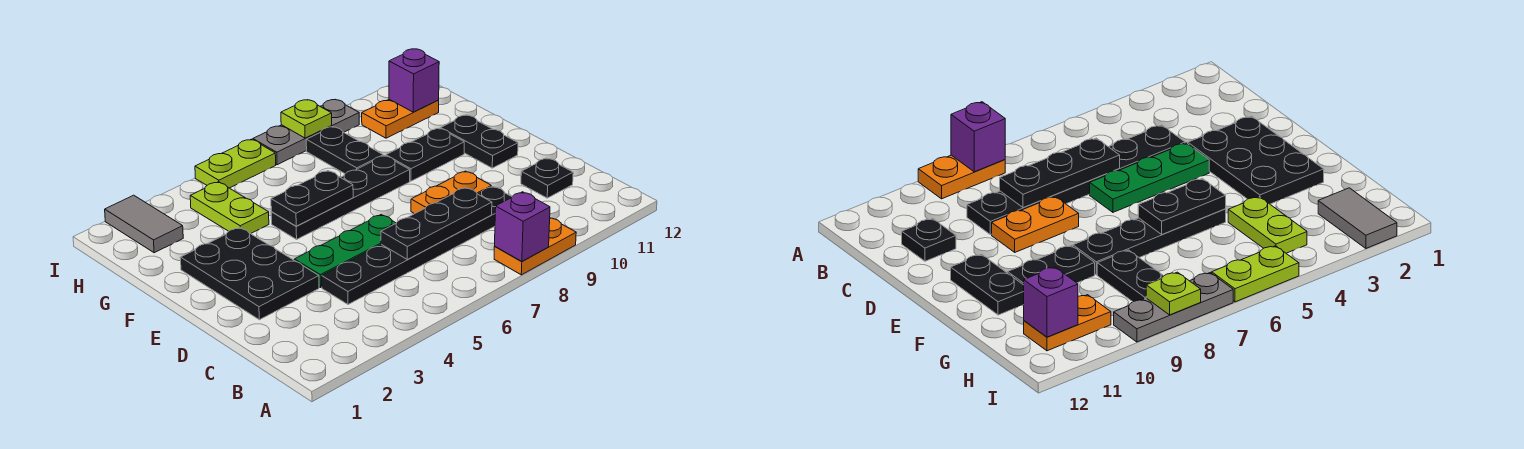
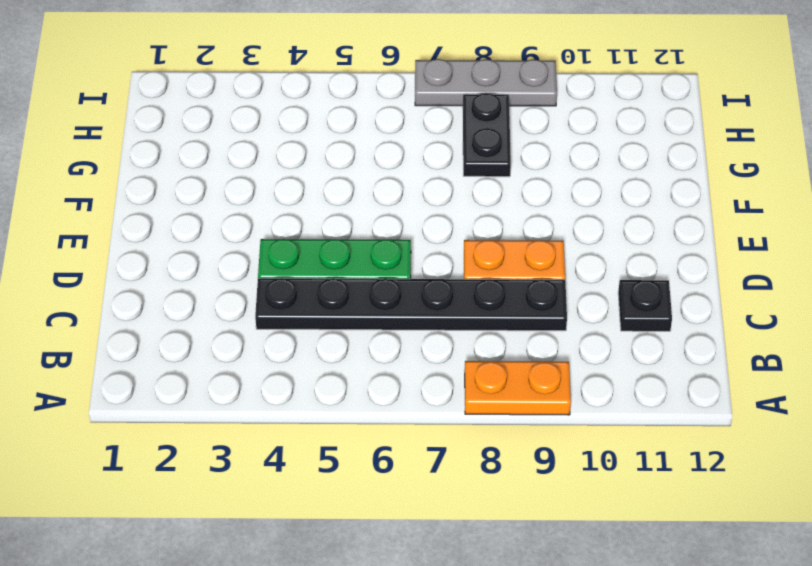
none -> black 2x3 plate [180,228,319,320]
none -> black 1x2 plate [441,115,518,168]
none -> black 1x4 plate [271,156,410,239]

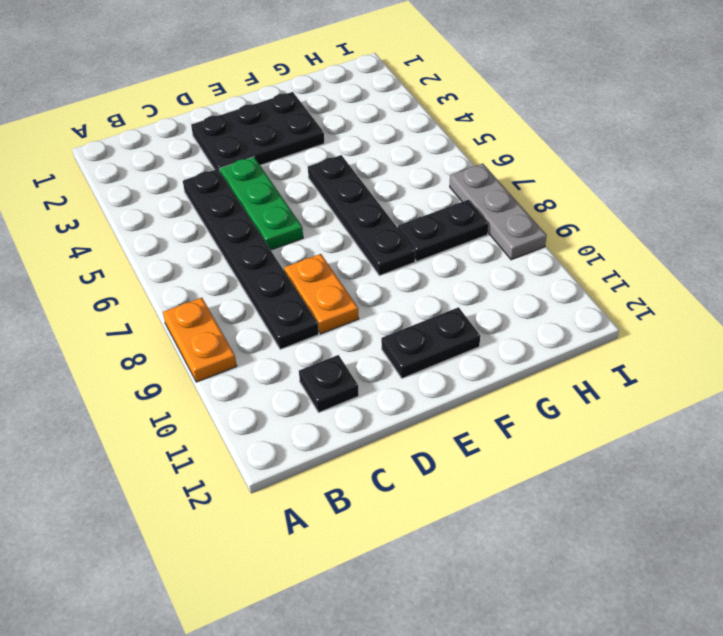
none -> black 1x2 plate [386,128,464,181]
none -> lime 1x2 plate [190,182,269,234]
none -> grey 1x2 tile [105,195,183,253]

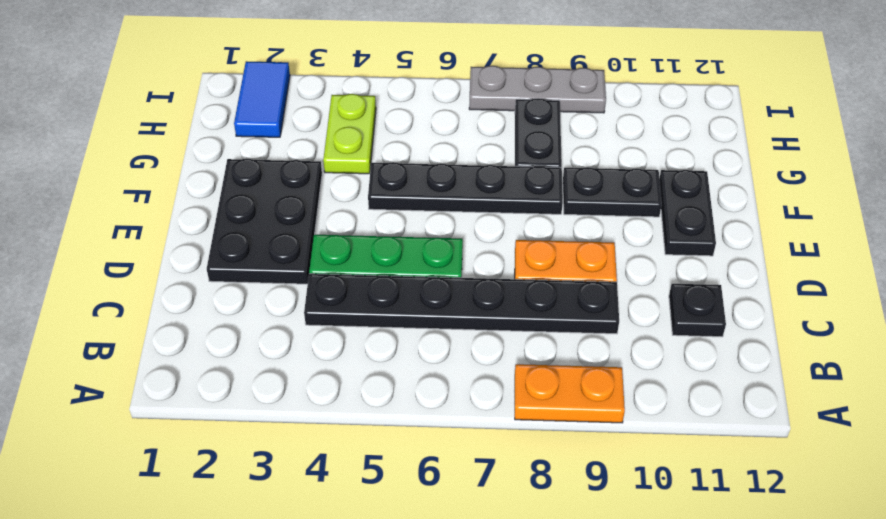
blue 1x2 tile [234,61,290,137] -> grey 1x2 tile [105,195,183,253]
none -> orange 1x2 plate [362,99,439,138]
none -> lime 1x2 plate [195,139,276,188]
none -> purple 1x1 brick [495,192,550,262]

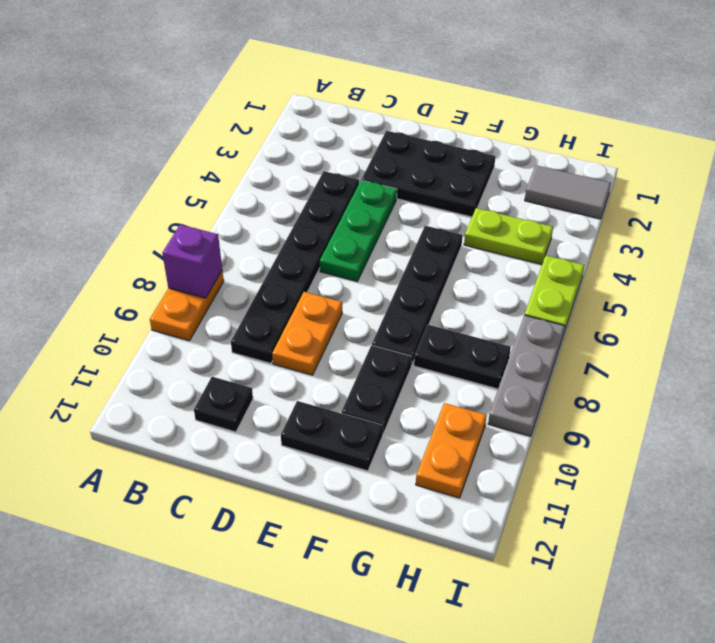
none -> black 1x3 plate [381,188,492,259]
none -> black 1x2 plate [271,171,353,226]
none -> purple 1x1 brick [389,49,439,112]

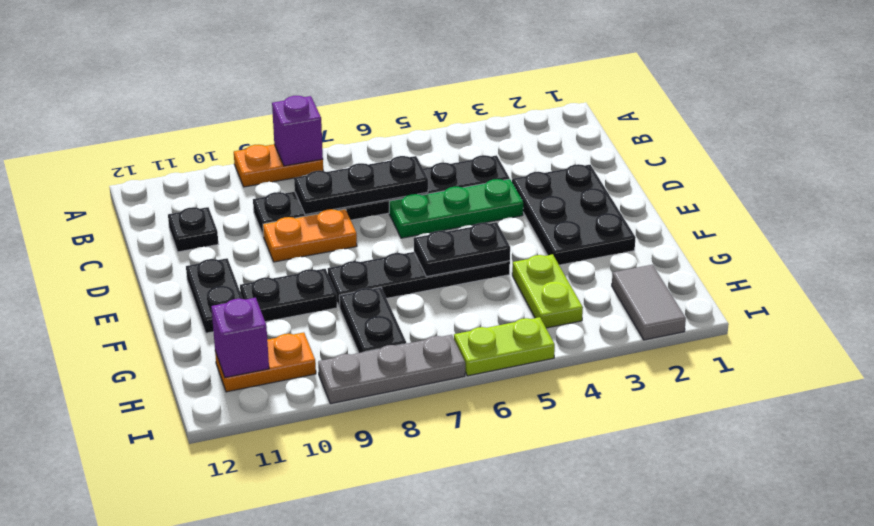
none -> lime 1x1 plate [281,100,332,138]

